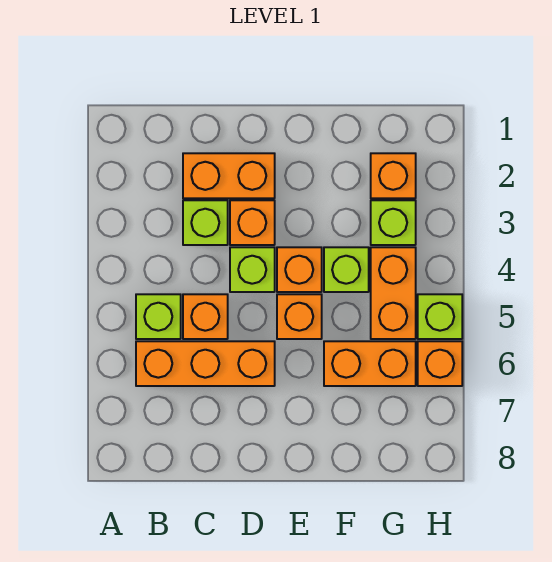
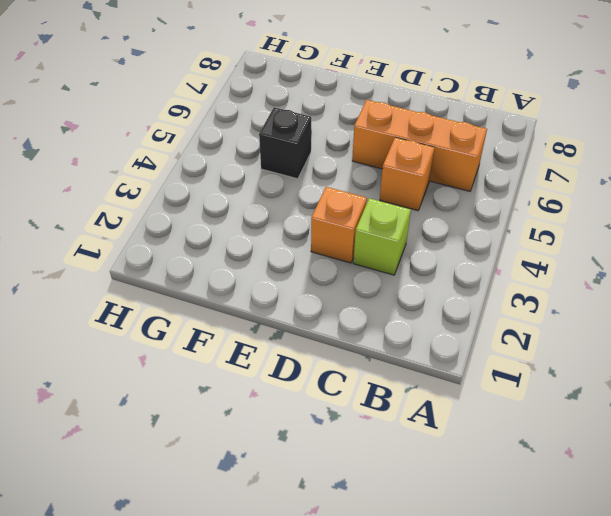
black 1x1 brick [259,107,311,179] -> none
none -> lime 1x1 brick [136,294,181,339]
none -> orange 1x2 brick [183,153,275,198]
none -> lime 1x1 brick [230,247,275,292]

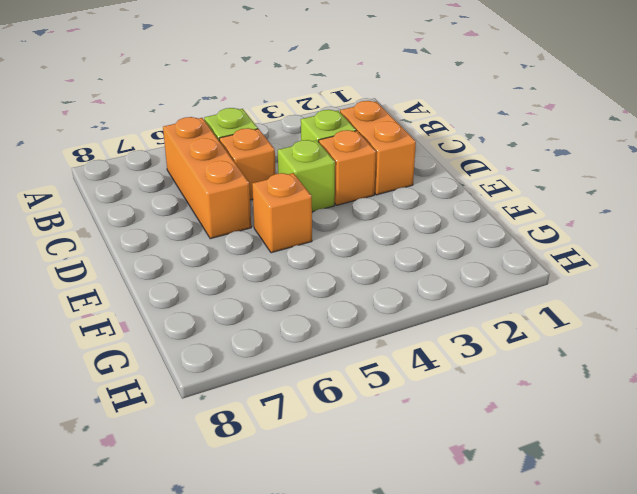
none -> orange 1x1 brick [277,247,322,292]
none -> lime 1x1 brick [324,247,369,292]
none -> orange 1x2 brick [324,341,416,386]

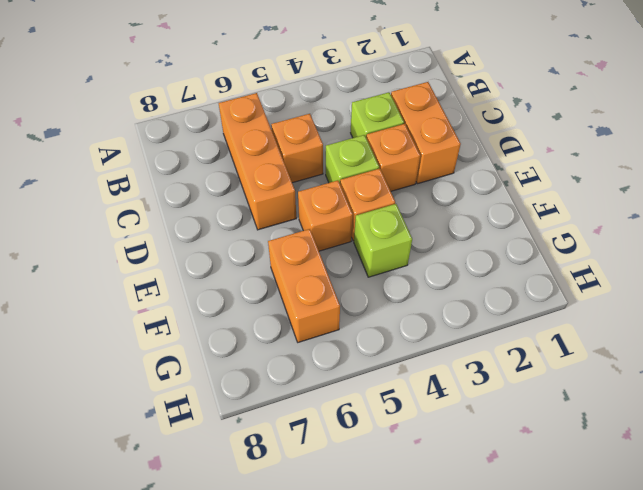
none -> lime 1x1 brick [136,294,181,339]
none -> orange 1x1 brick [371,153,416,198]
none -> lime 1x1 brick [371,200,416,245]

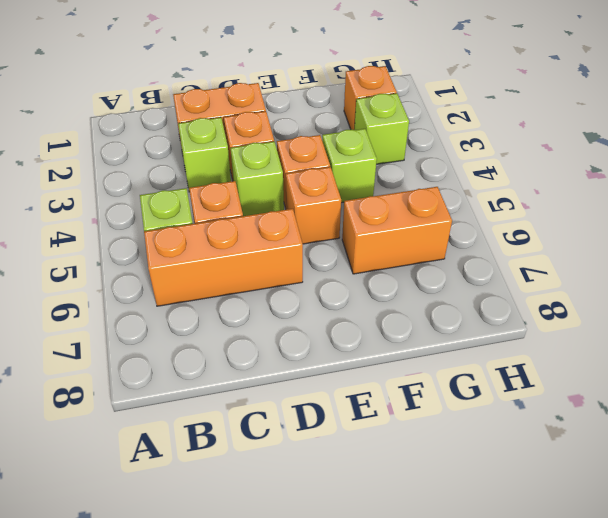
none -> orange 1x2 brick [371,247,416,339]
none -> lime 1x1 brick [418,294,462,339]
none -> orange 1x1 brick [418,341,462,386]

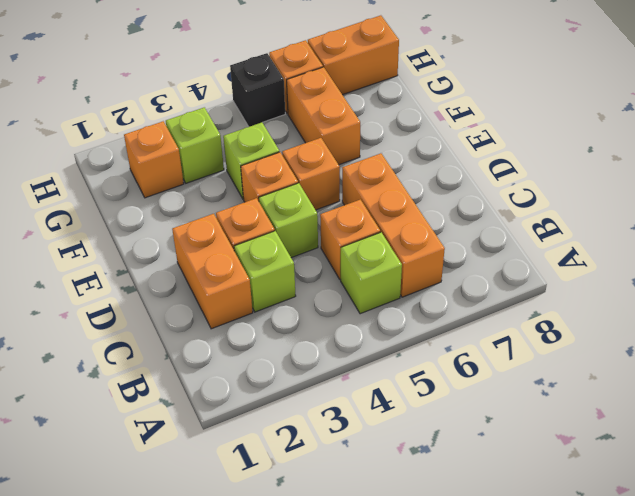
black 1x1 brick [230,53,285,127] -> lime 1x1 brick [418,294,462,339]
orange 1x2 brick [308,15,399,95] -> orange 1x2 brick moved to [371,247,416,339]

